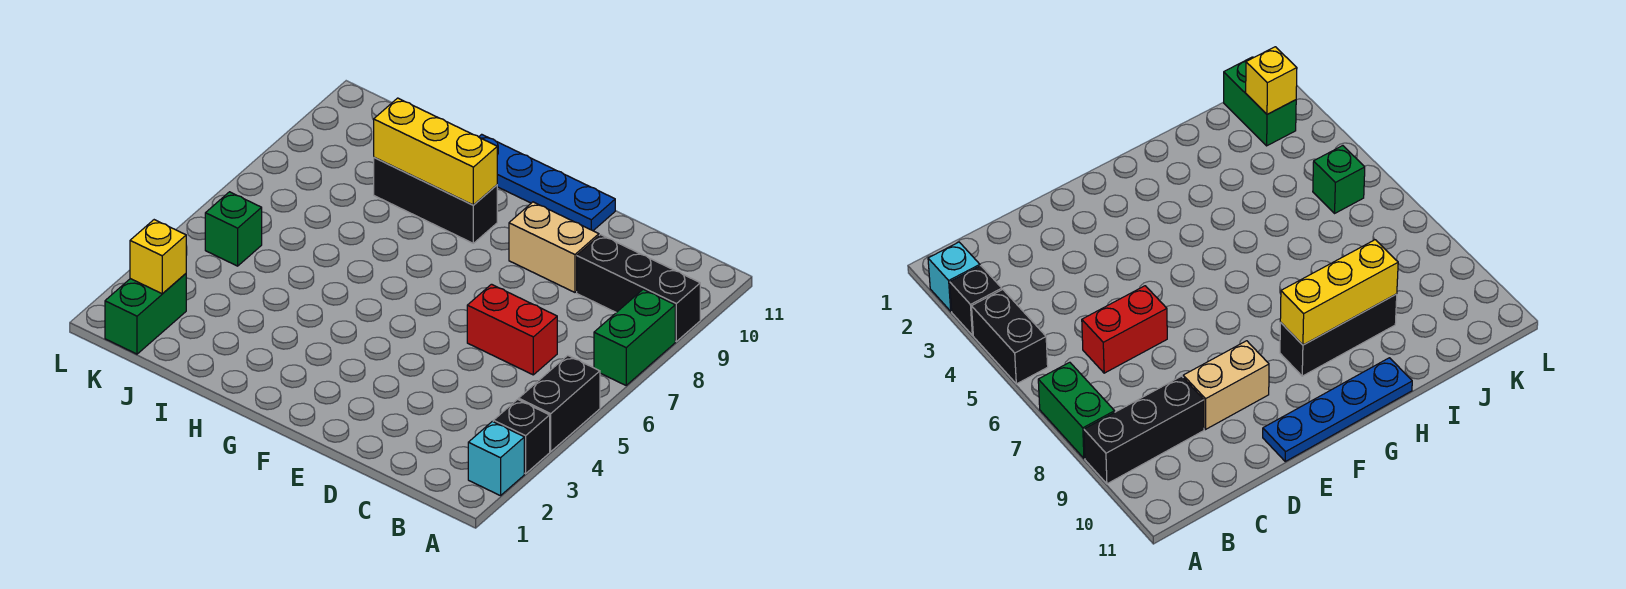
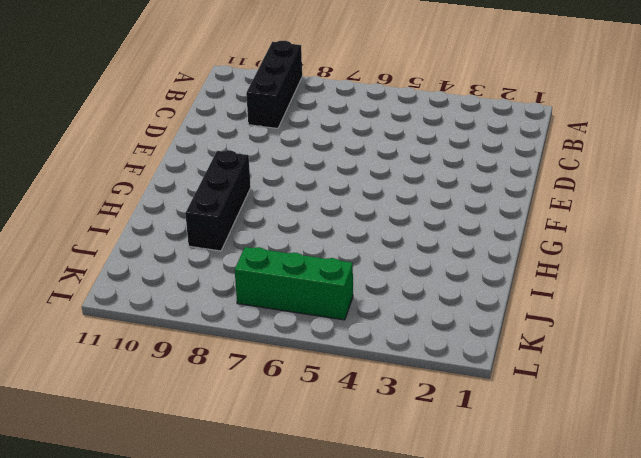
green 1x3 brick [235,247,353,320] -> green 1x1 brick [205,192,262,266]
none -> cyan 1x1 brick [468,421,524,496]
none -> black 1x1 brick [493,400,550,474]
none -> black 1x2 brick [519,355,600,452]

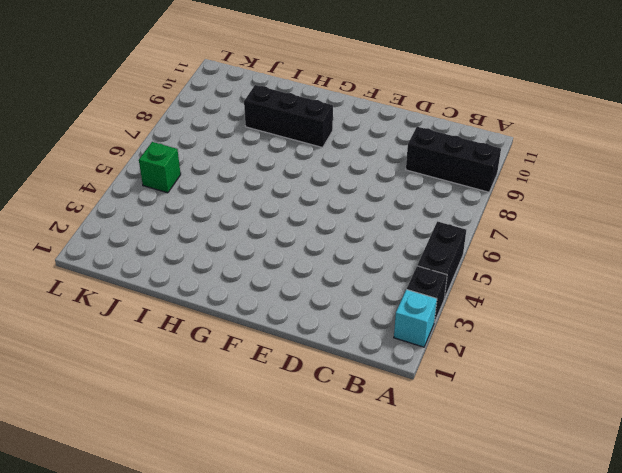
none -> green 1x2 brick [594,289,675,385]
none -> red 1x2 brick [467,284,557,375]
none -> tan 1x2 brick [509,202,599,292]

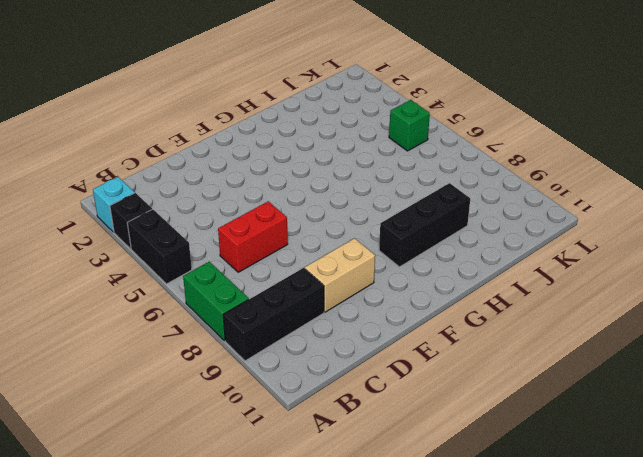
none -> blue 1x4 plate [479,134,615,231]
none -> green 1x2 brick [105,274,186,354]
none -> yellow 1x3 brick [374,98,497,205]

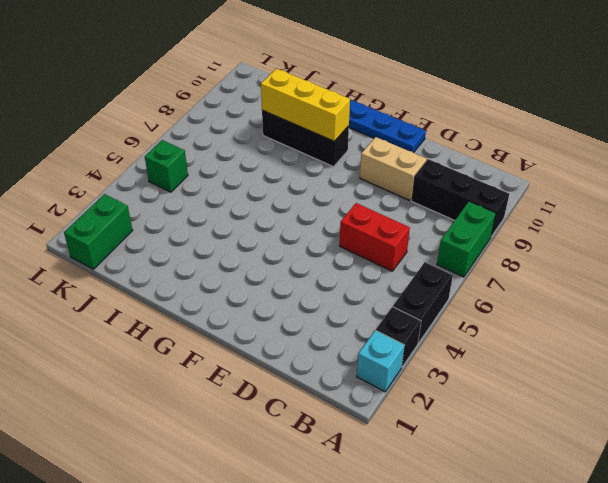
none -> yellow 1x1 brick [130,220,186,294]

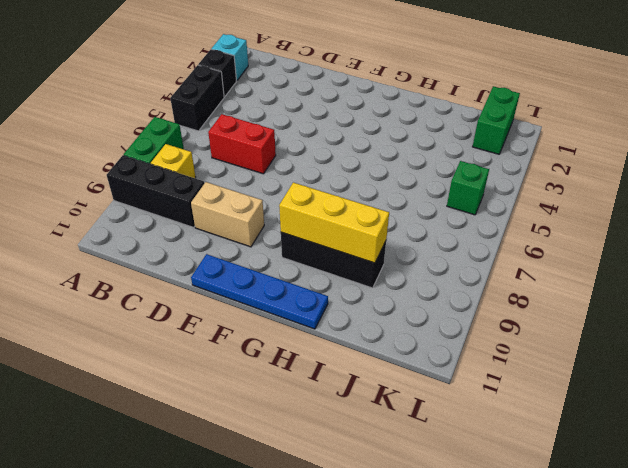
yellow 1x1 brick [151,144,196,178] -> yellow 1x1 brick moved to [130,220,186,294]

